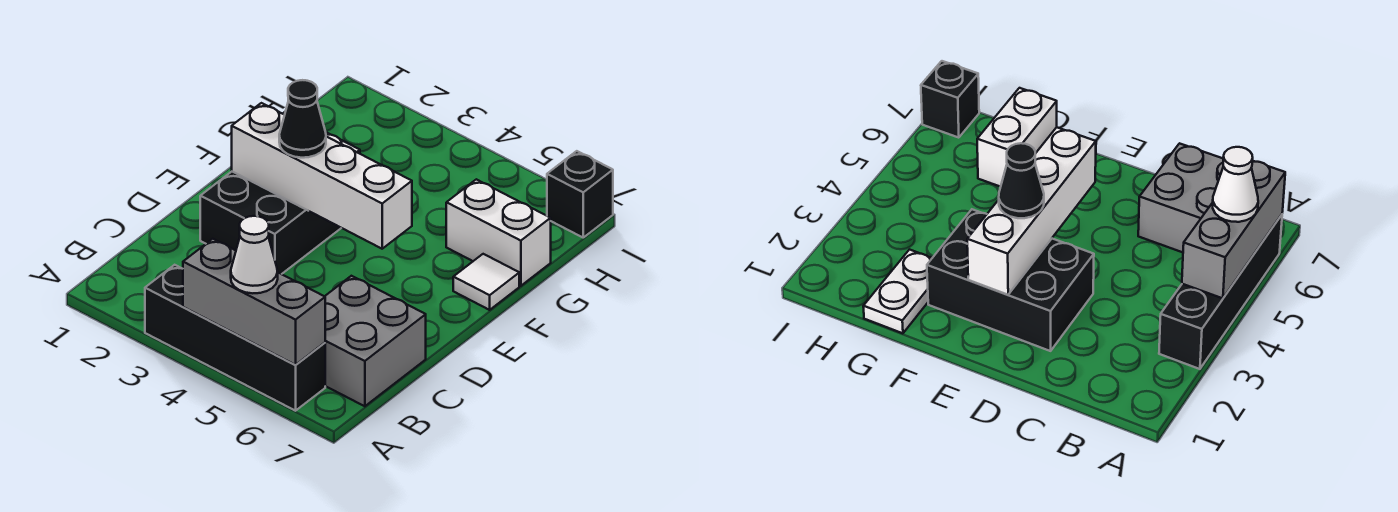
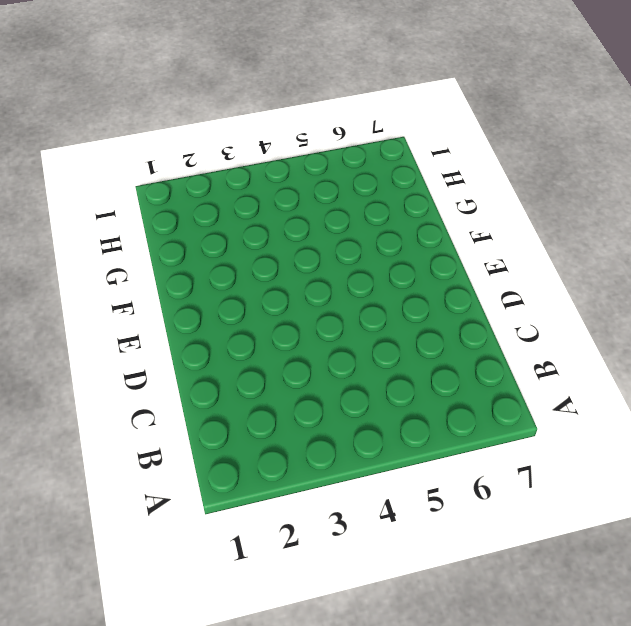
none -> black 1x4 brick [145,265,325,411]
none -> grey 2x2 brick [325,276,426,406]

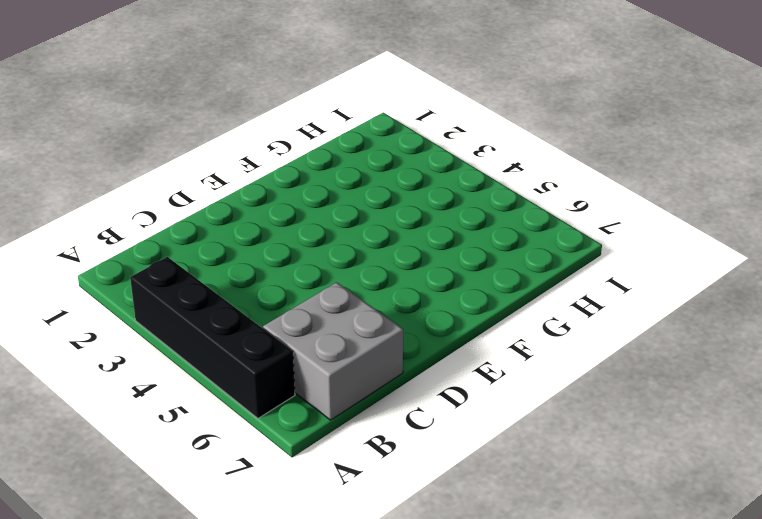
none -> black 2x3 brick [200,172,341,274]
none -> white 1x1 tile [453,254,519,310]

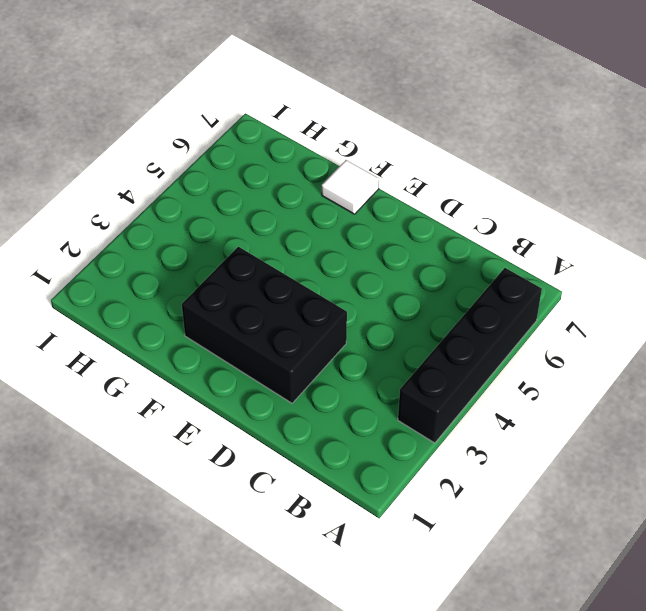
none -> grey 2x2 brick [325,276,426,406]
none -> white 1x2 plate [863,250,932,333]

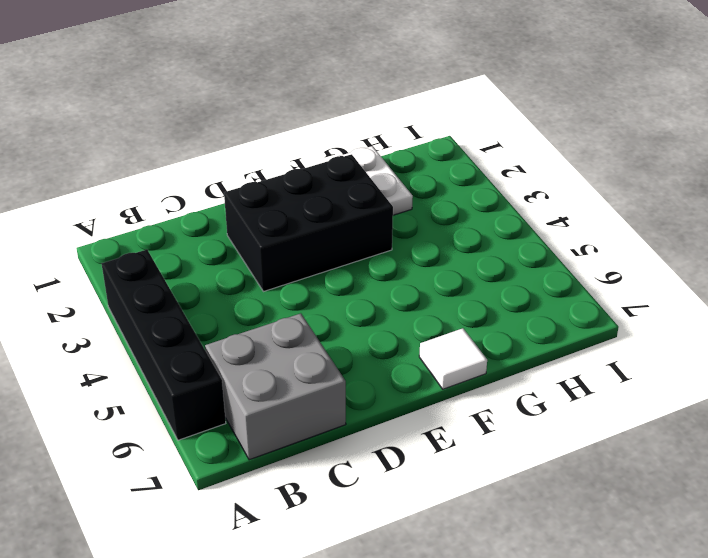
none -> white 1x2 brick [446,179,551,286]
none -> black 1x1 brick [547,151,613,237]

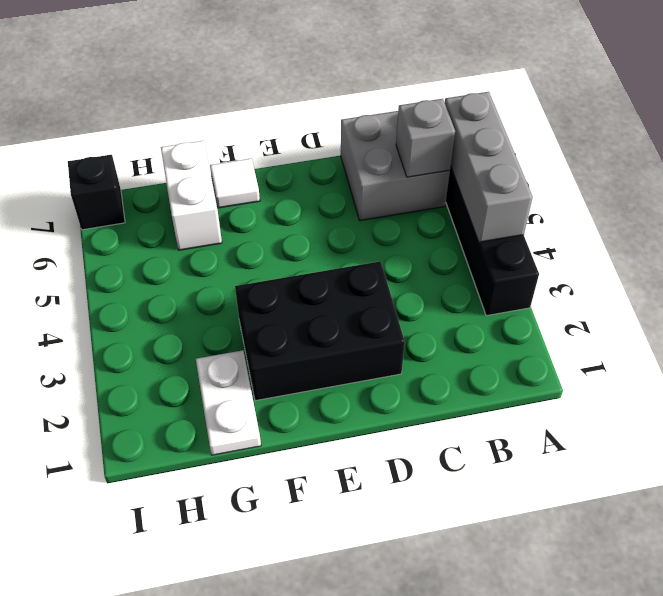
grey 1x1 brick [396,99,455,177] -> none
none -> white 1x4 brick [232,103,412,249]
none -> white 1x1 cone [231,216,278,293]

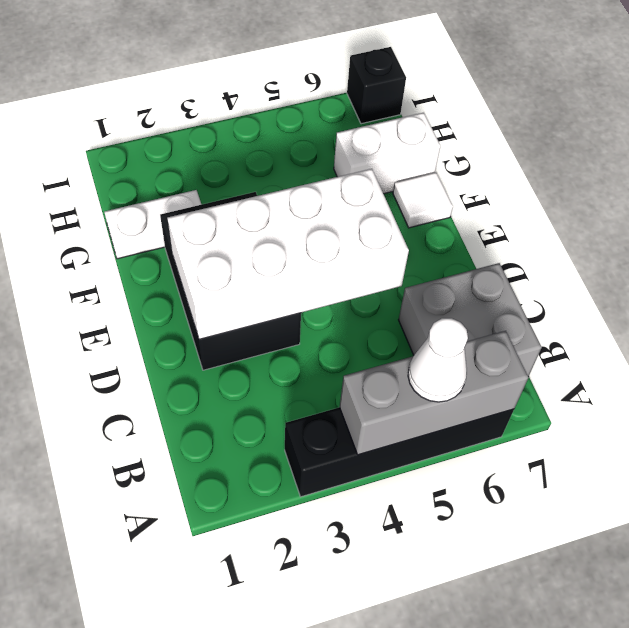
white 2x4 brick [167,169,409,339] -> white 1x4 brick [232,103,412,249]
none -> black 1x1 cone [279,80,326,158]

